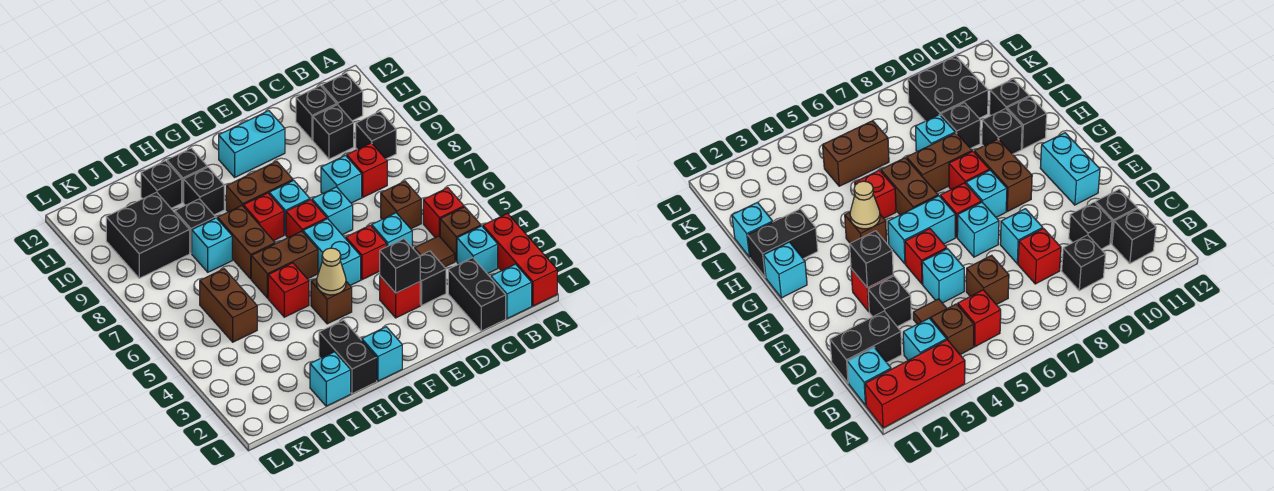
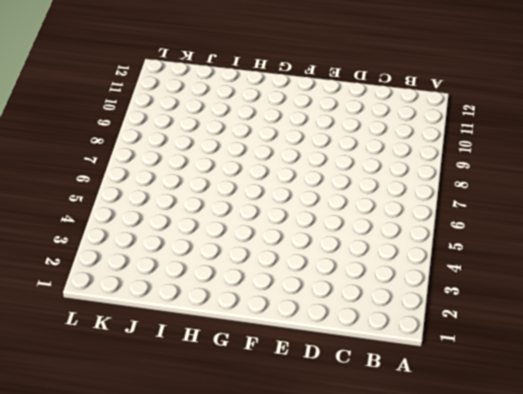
none -> red 1x3 brick [483,214,557,306]
none -> cyan 1x1 brick [491,264,532,319]
none -> cyan 1x1 brick [457,226,498,274]
none -> brown 1x1 brick [440,207,481,261]

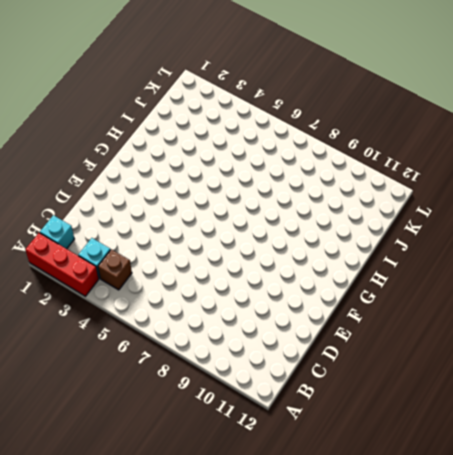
none -> red 1x1 brick [423,188,464,238]
none -> black 1x1 brick [356,112,396,159]
none -> black 1x1 brick [322,73,363,121]
none -> black 1x2 brick [448,258,506,331]

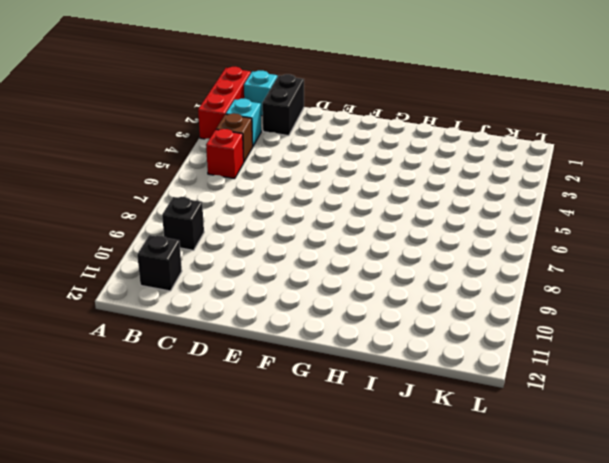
none -> brown 1x1 tile [414,236,455,267]
none -> brown 1x1 brick [381,181,421,229]
none -> red 1x1 brick [347,143,387,197]
none -> black 1x1 brick [313,105,354,159]

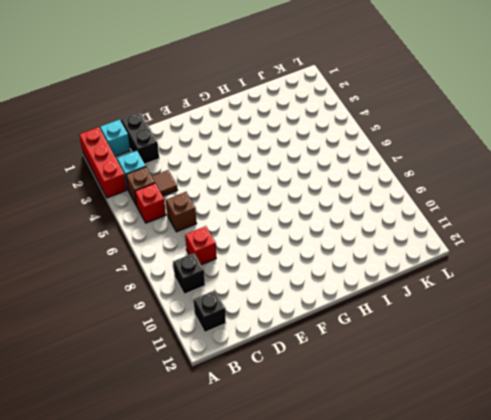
none -> black 1x1 brick [313,105,354,159]
none -> black 1x1 brick [296,86,337,140]
none -> black 1x1 brick [420,251,446,305]
none -> cyan 1x1 brick [372,213,412,247]

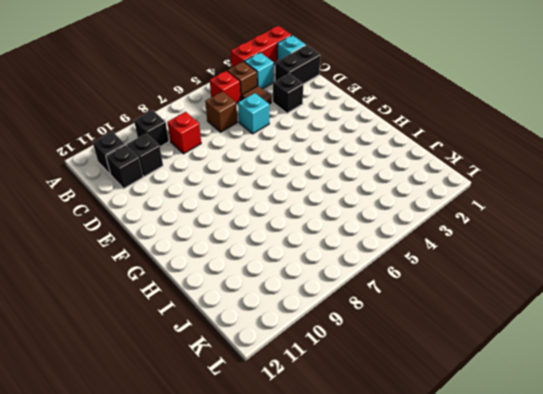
none -> cyan 1x1 brick [321,155,362,203]
none -> red 1x1 brick [380,276,420,318]
none -> red 1x1 brick [346,225,386,280]
none -> cyan 1x1 brick [312,187,353,235]

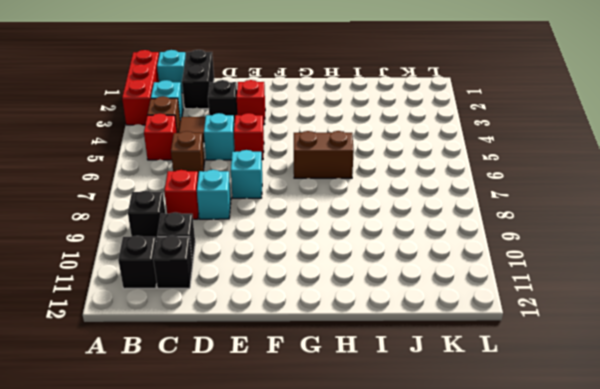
none -> cyan 1x2 brick [219,111,285,177]
none -> cyan 1x2 brick [303,219,361,285]
none -> red 1x1 brick [286,200,327,238]
none -> cyan 1x1 brick [269,180,310,235]

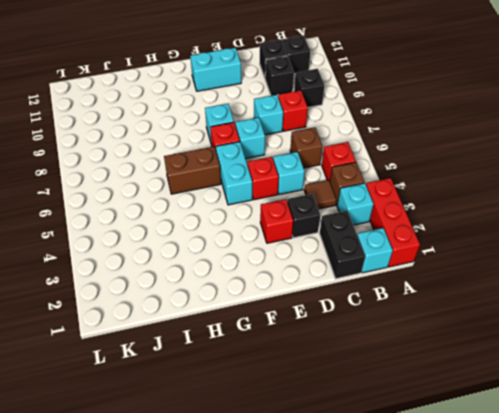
none -> brown 1x2 brick [226,161,293,212]
none -> cyan 1x1 brick [362,327,402,381]
none -> brown 1x1 brick [311,279,352,324]
none -> red 1x1 brick [243,193,284,241]

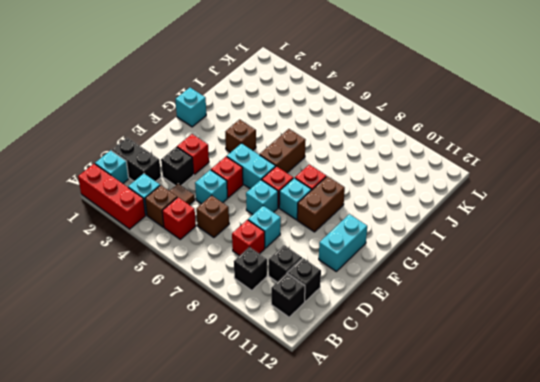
none -> black 1x2 brick [319,320,377,394]
none -> red 1x1 brick [268,263,309,317]
none -> brown 1x2 brick [218,206,275,279]
none -> black 1x1 brick [184,167,224,215]

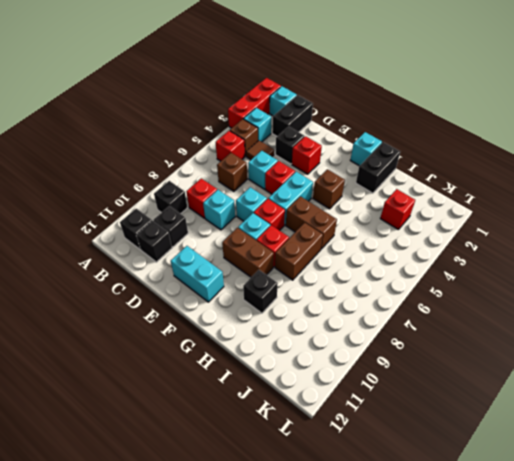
red 1x1 brick [380,189,415,230] -> red 1x1 brick moved to [268,263,309,317]
none -> black 1x1 brick [167,148,208,203]
none -> cyan 1x1 brick [310,352,351,406]
none -> cyan 1x1 brick [192,218,232,272]
none -> black 1x1 brick [175,199,216,253]

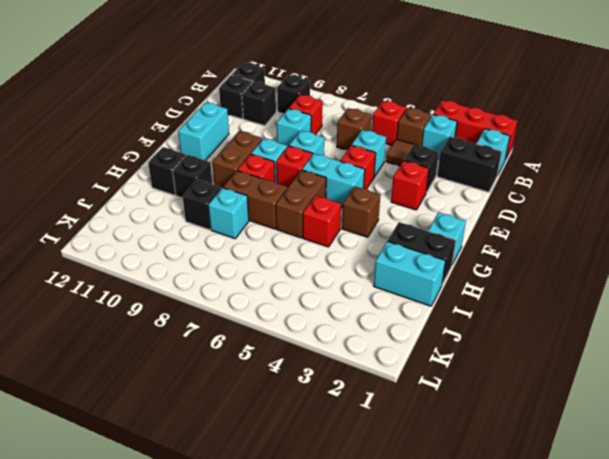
cyan 1x2 brick [374,241,445,306] -> cyan 1x1 brick [310,352,351,406]
none -> black 1x1 brick [141,161,182,208]
none -> brown 1x2 brick [200,269,257,342]
none -> black 2x2 brick [106,192,190,278]
none -> black 1x1 brick [380,239,420,293]

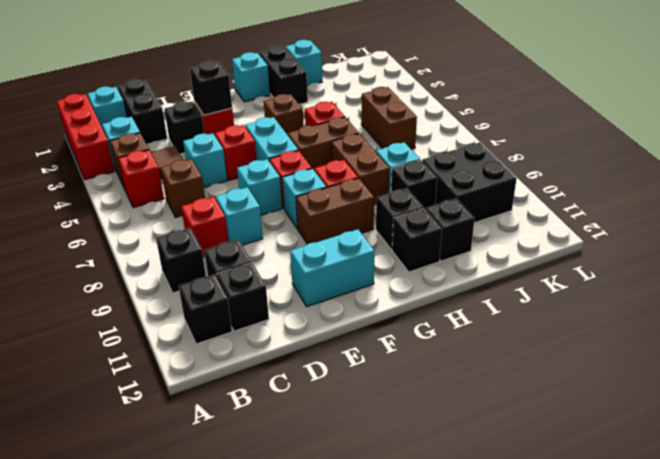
none -> tan 1x1 cone [317,248,346,295]

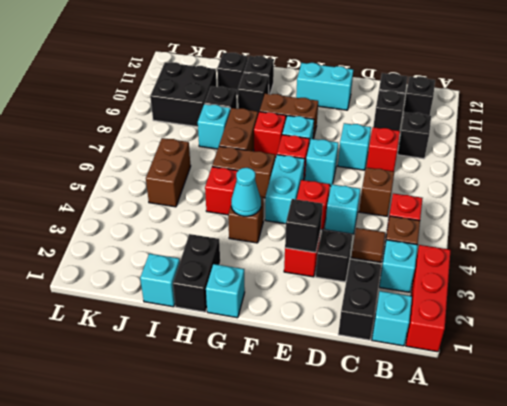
cyan 1x1 cone [231,168,261,216] -> tan 1x1 cone [317,248,346,295]

